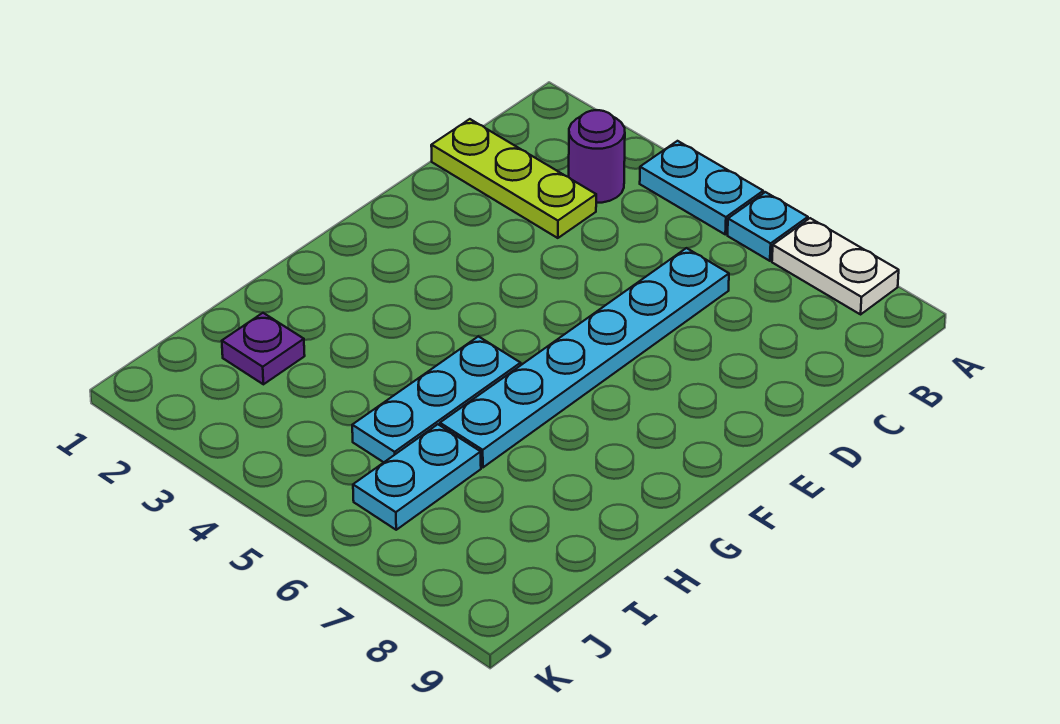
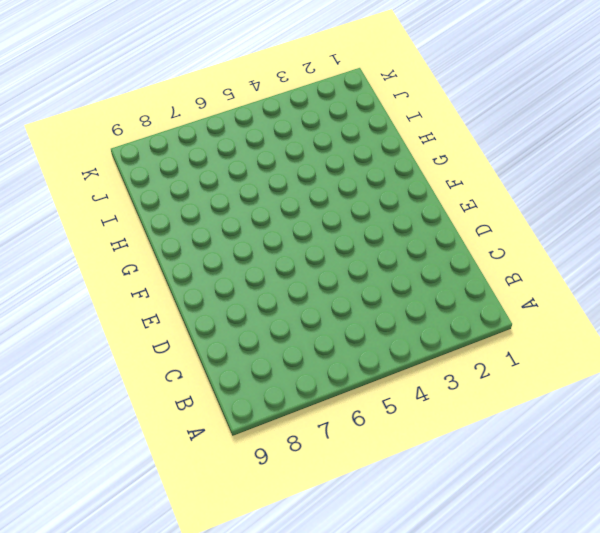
none -> cyan 1x2 plate [640,141,763,234]
none -> cyan 1x1 plate [728,192,808,261]

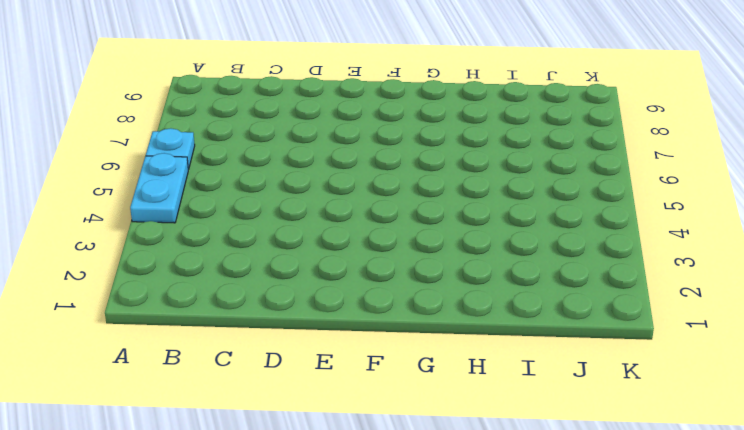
none -> white 1x2 plate [772,218,899,314]
none -> purple 1x1 round brick [569,110,625,203]

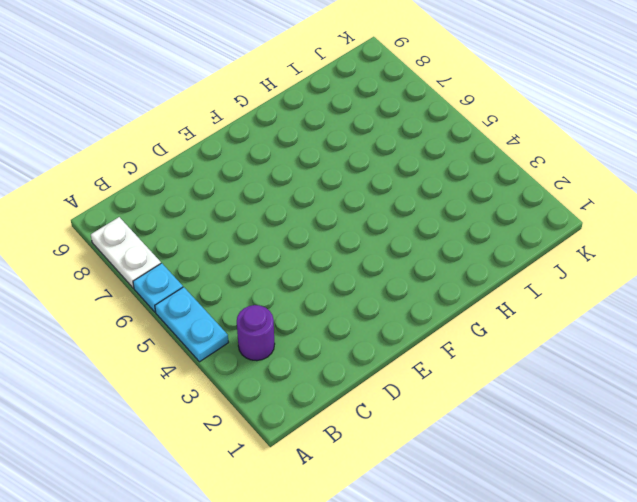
none -> lime 1x3 plate [431,119,596,238]
none -> cyan 1x6 plate [440,248,729,467]

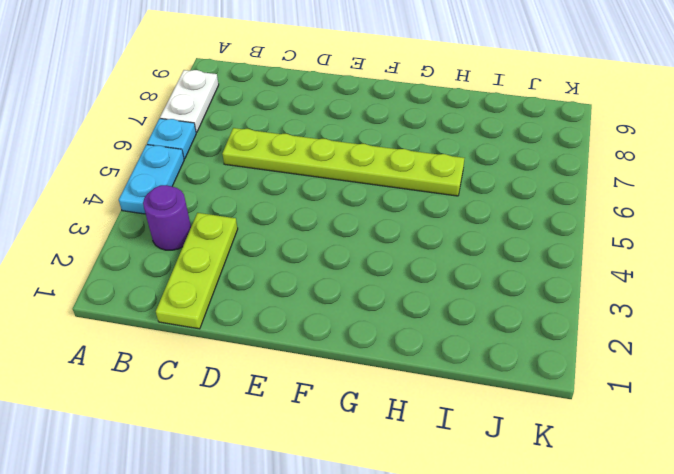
lime 1x6 plate [222,128,464,196] -> cyan 1x6 plate [440,248,729,467]
none -> cyan 1x3 plate [352,336,521,462]
none -> purple 1x1 plate [222,313,305,384]

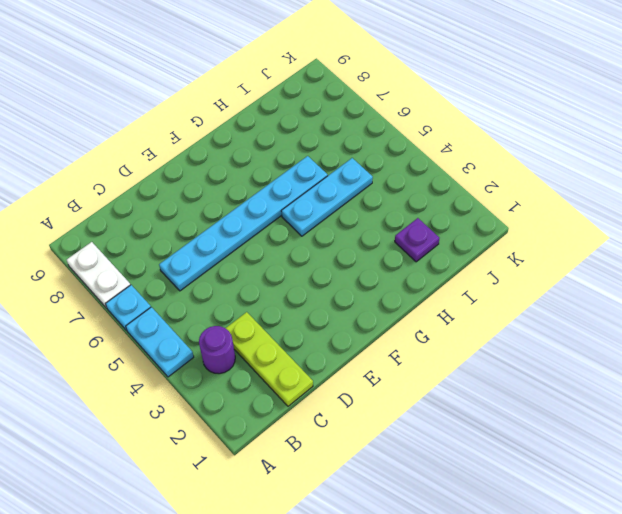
none -> cyan 1x2 plate [353,424,481,530]

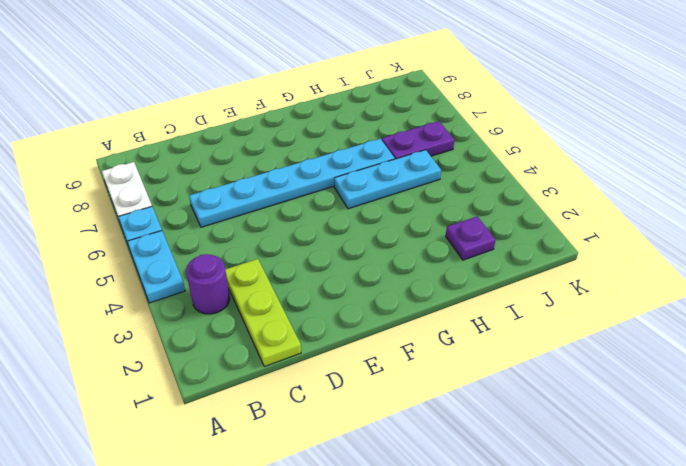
purple 1x2 plate [382,121,454,159] -> cyan 1x2 plate [353,424,481,530]

